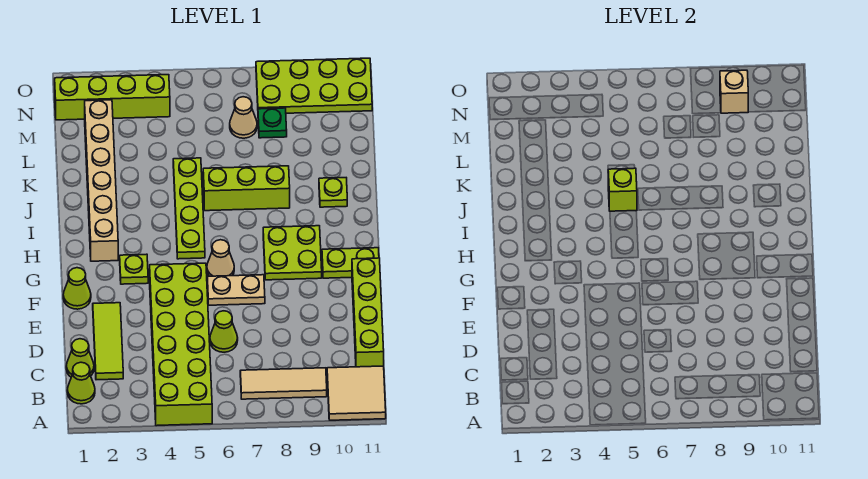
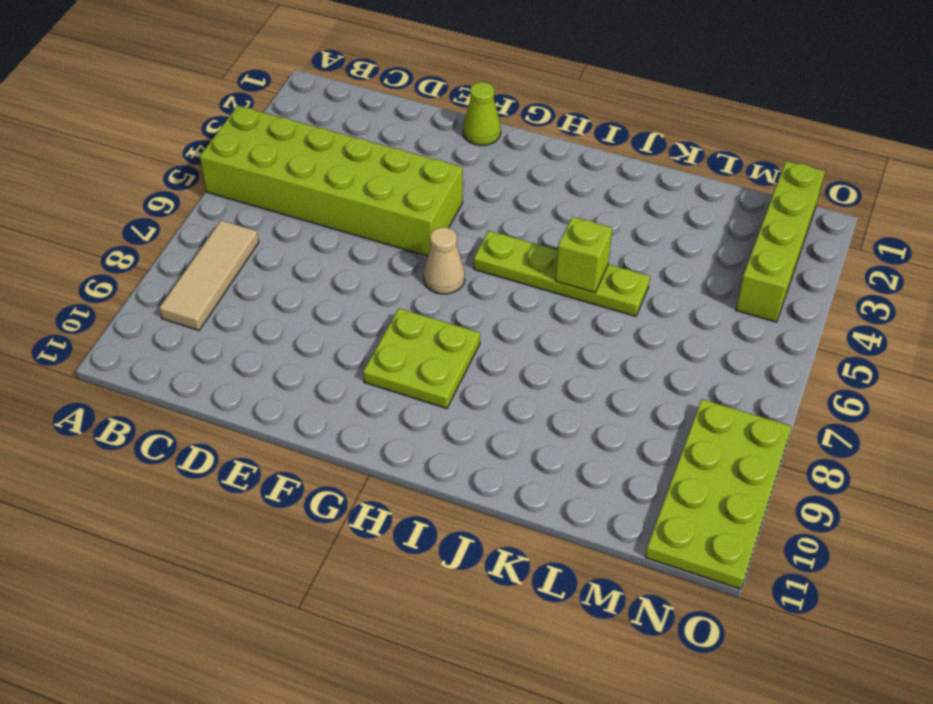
none -> tan 2x2 tile [327,366,386,420]
none -> lime 1x1 cone [67,362,95,404]
none -> lime 1x1 cone [66,339,94,377]

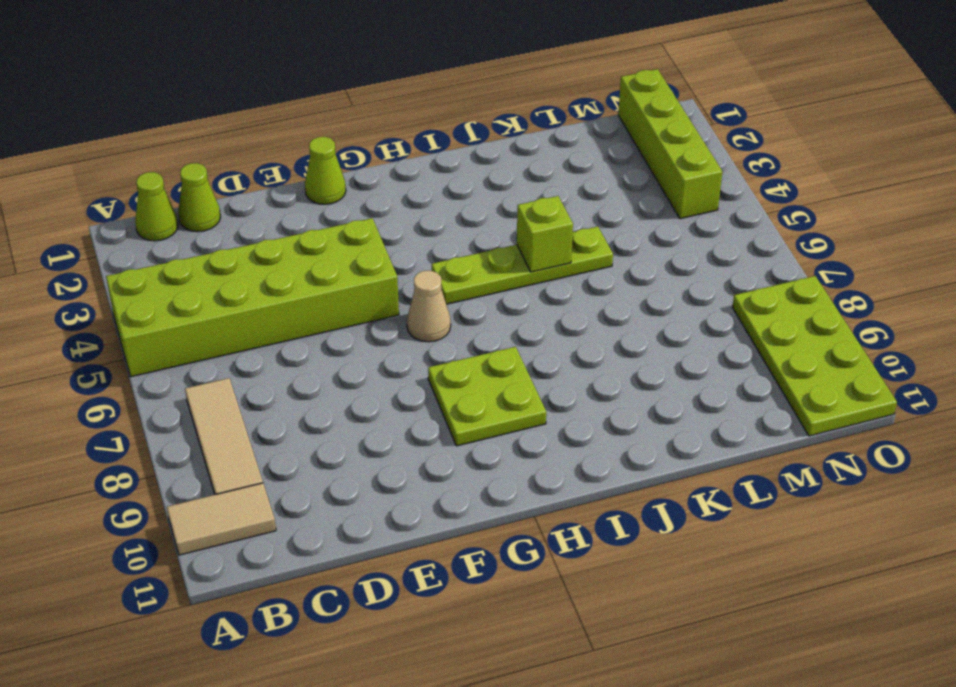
tan 1x2 tile [167,483,276,555] -> tan 2x2 tile [327,366,386,420]
none -> lime 1x3 tile [93,303,123,380]
none -> lime 1x4 brick [352,258,384,367]
none -> lime 1x1 cone [210,311,238,352]

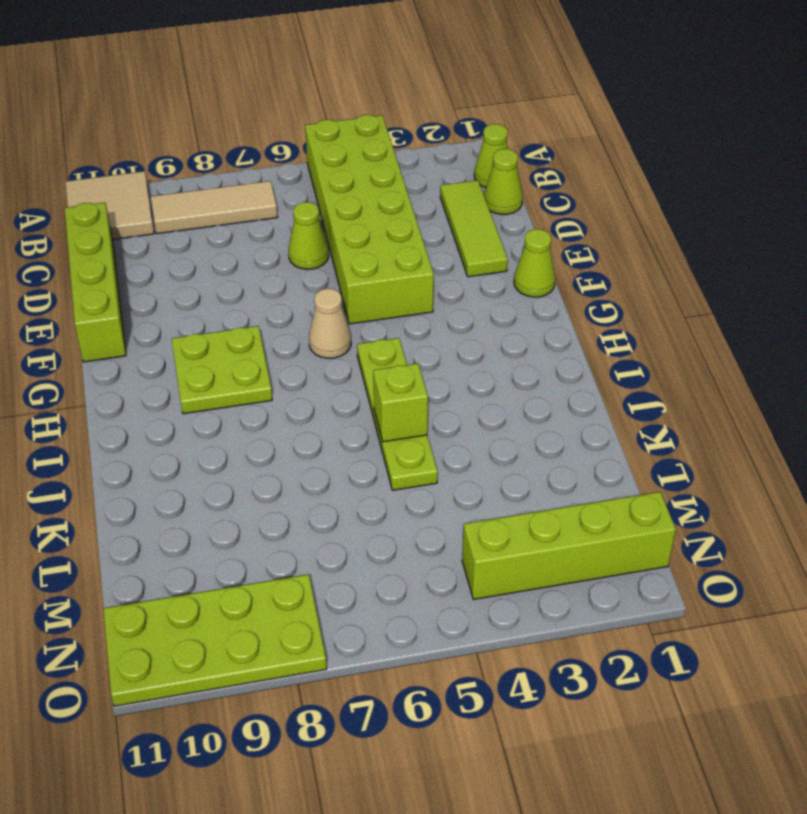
none -> tan 1x2 plate [207,275,265,305]
none -> lime 1x1 plate [120,254,148,284]
none -> lime 1x2 plate [322,248,379,278]

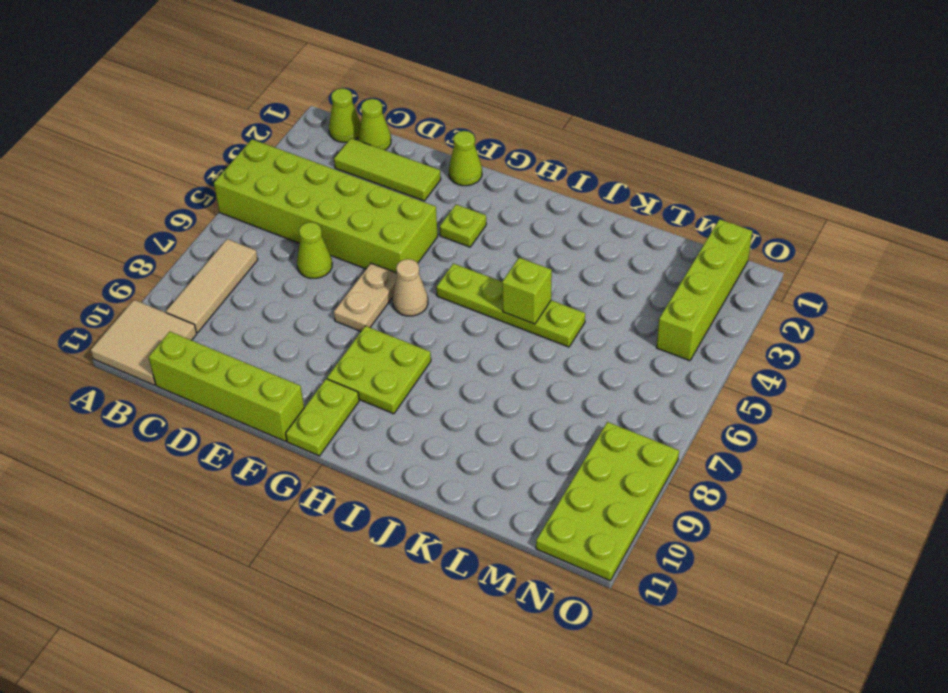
none -> tan 1x6 brick [85,100,118,261]
none -> lime 1x3 brick [203,166,290,211]
none -> lime 1x1 plate [319,178,347,207]

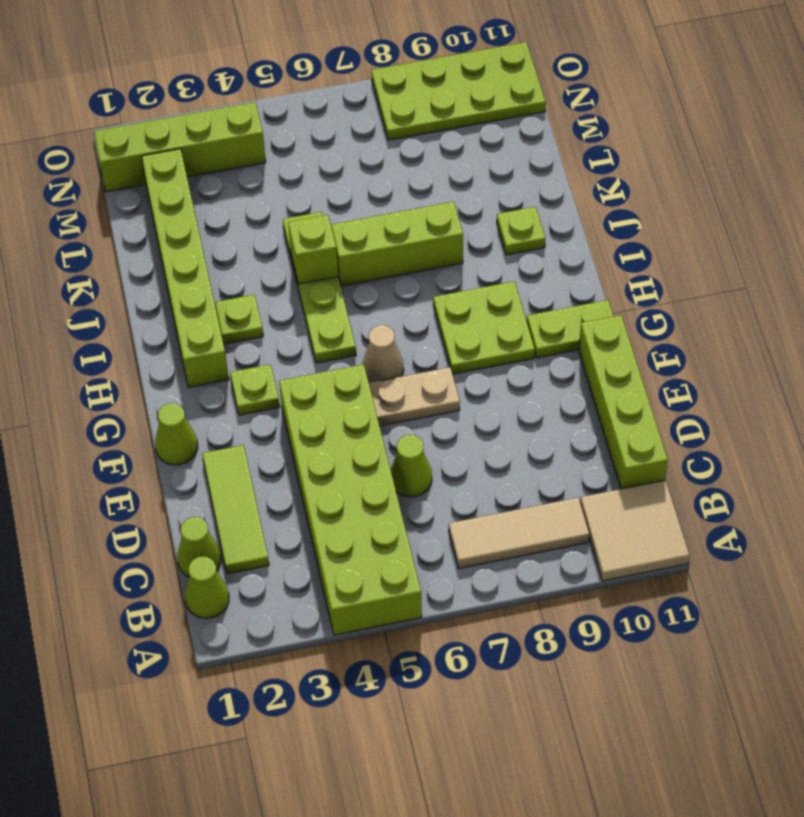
lime 1x6 brick [142,149,229,388] -> tan 1x6 brick [85,100,118,261]
lime 1x1 plate [215,294,263,344] -> none
none -> tan 1x1 cone [230,97,257,138]
none -> green 1x1 plate [258,108,287,138]
none -> tan 1x1 brick [720,70,748,113]

